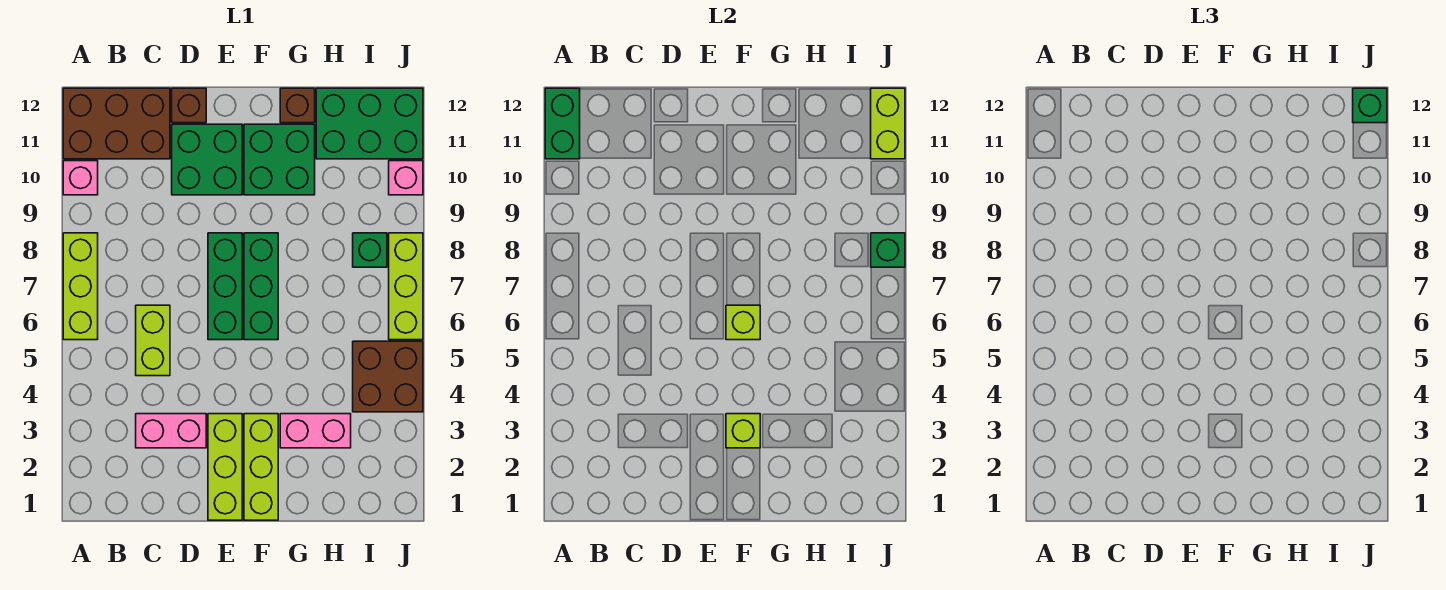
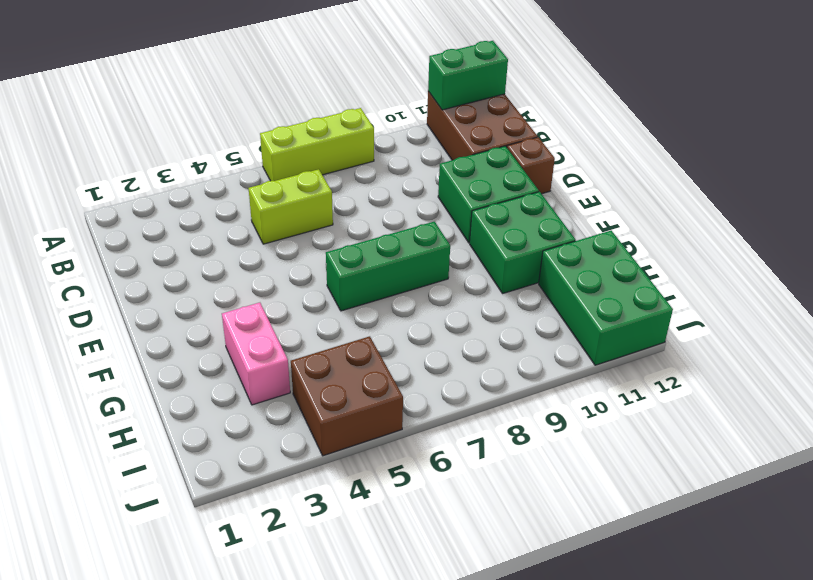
none -> pink 1x1 brick [63,161,98,195]
none -> pink 1x2 brick [136,414,206,448]
none -> lime 1x3 brick [208,414,242,520]

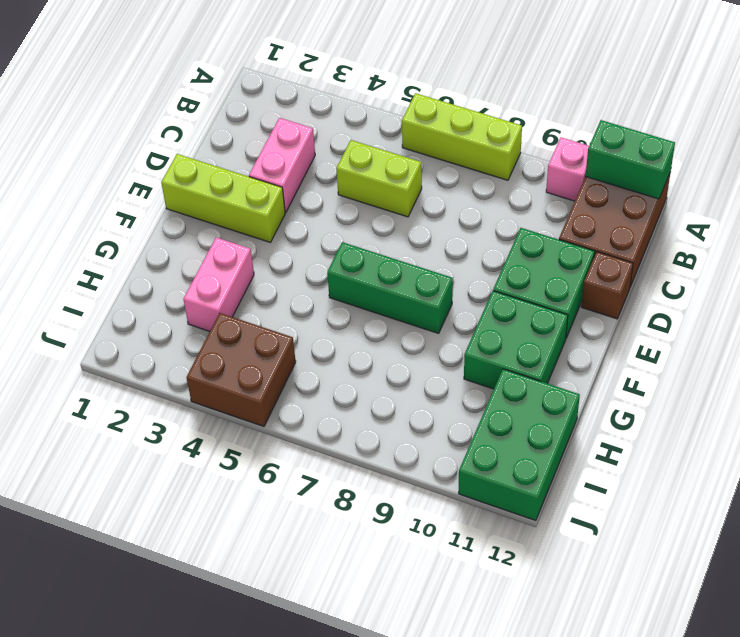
none -> green 1x3 brick [208,233,242,340]
none -> lime 1x3 brick [244,414,278,520]
none -> brown 1x1 brick [280,88,315,123]

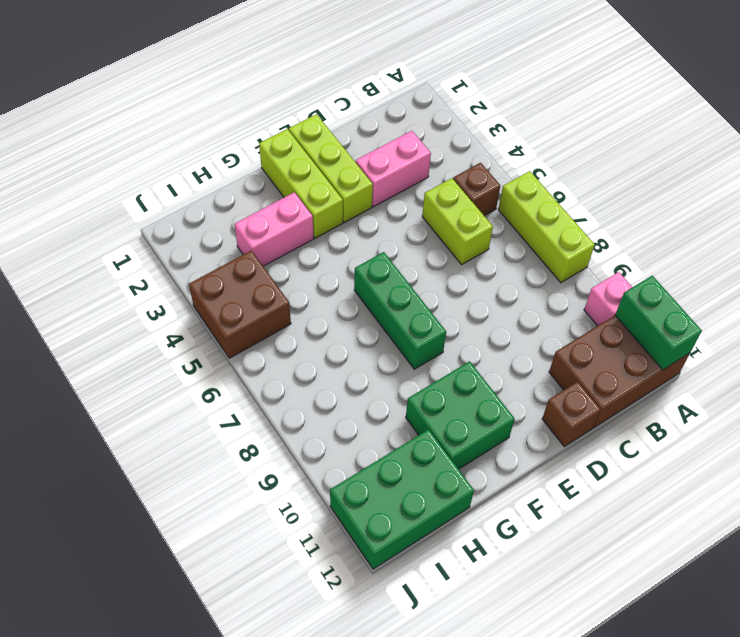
brown 1x1 brick [453,163,500,216] -> brown 1x1 brick moved to [280,88,315,123]
none -> green 2x2 brick [172,124,242,195]
none -> green 1x3 brick [208,233,242,340]
none -> green 1x1 brick [353,233,387,267]

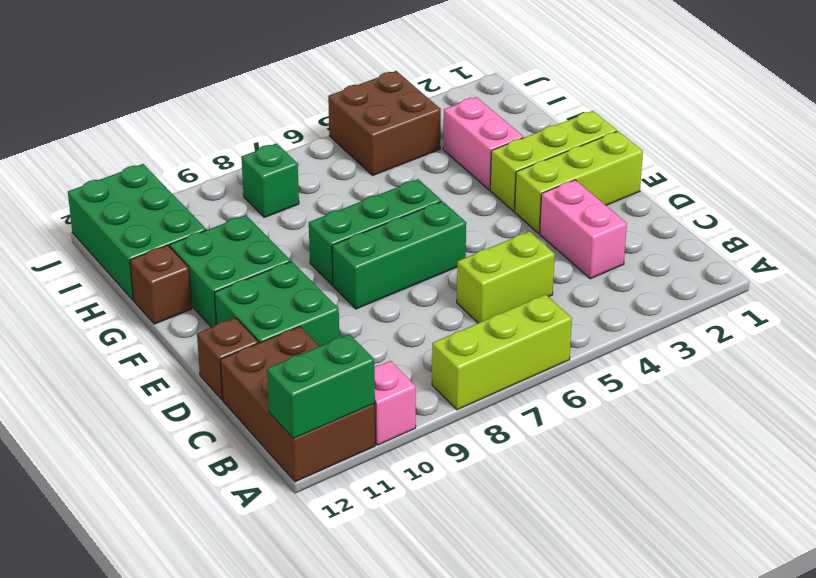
none -> lime 1x3 brick [389,233,423,340]
none -> pink 1x1 brick [389,161,423,195]
none -> lime 1x1 brick [726,414,760,448]

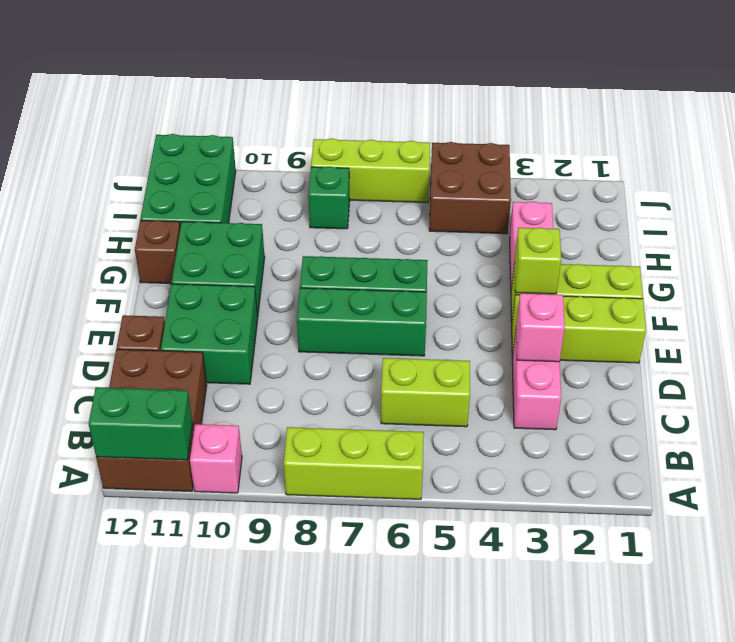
pink 1x1 brick [516,293,565,362] -> pink 1x1 brick moved to [389,161,423,195]
none -> lime 1x1 brick [726,305,760,340]
none -> green 1x1 brick [871,233,905,267]
none -> lime 1x2 brick [871,88,905,159]

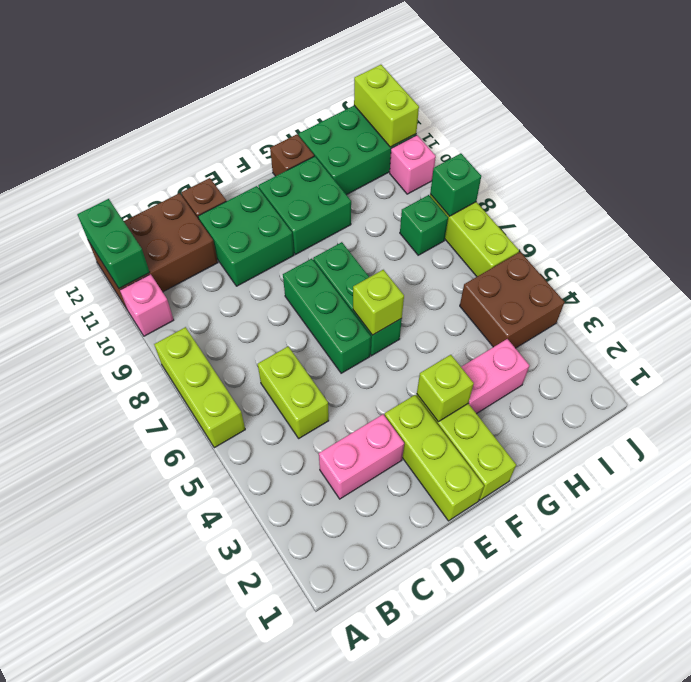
none -> green 1x1 brick [1353,88,1387,123]

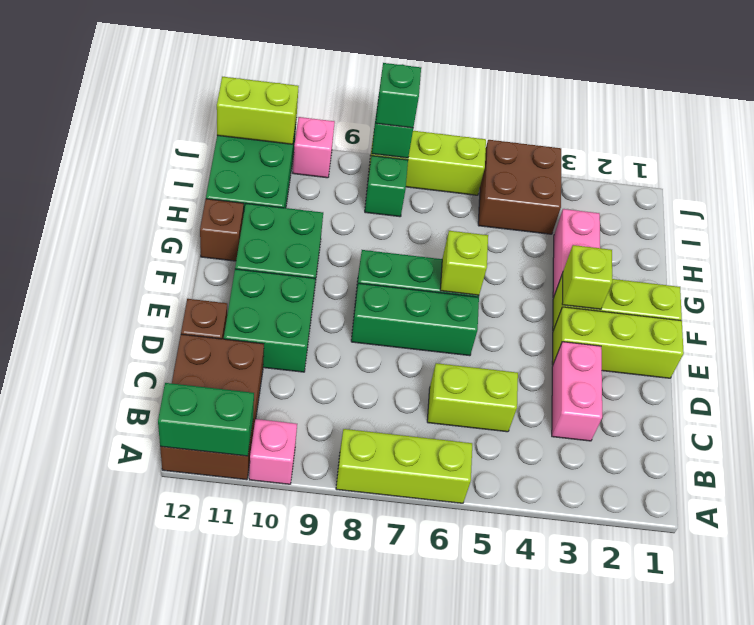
green 1x1 brick [376,63,421,128] -> green 1x1 brick moved to [1353,88,1387,123]

